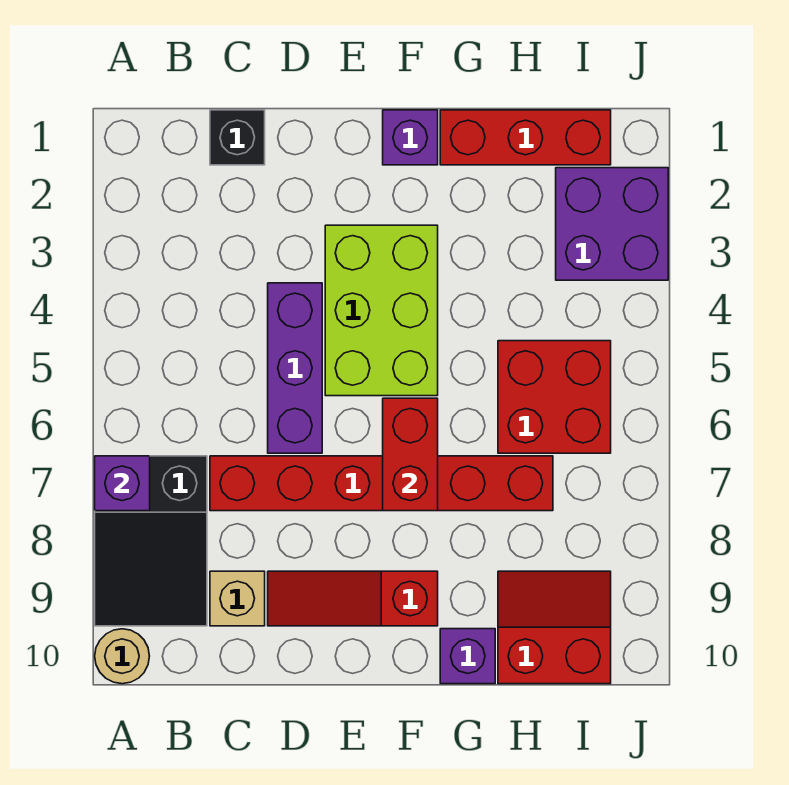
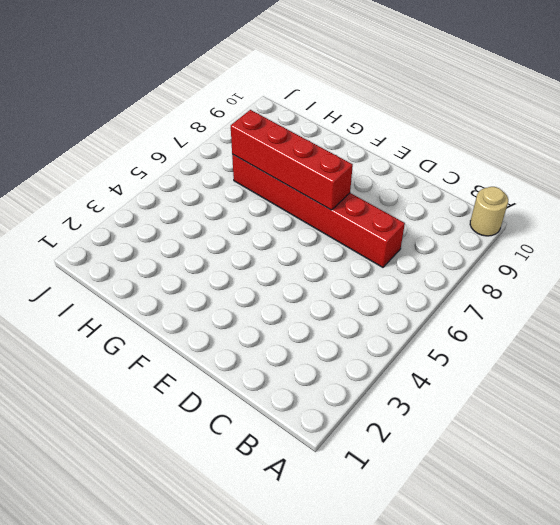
red 1x4 brick [231,110,353,210] -> red 1x2 brick [383,398,438,511]
none -> black 2x3 slope [95,456,207,626]
none -> black 1x1 brick [210,110,265,165]
none -> tan 1x1 brick [210,571,265,626]

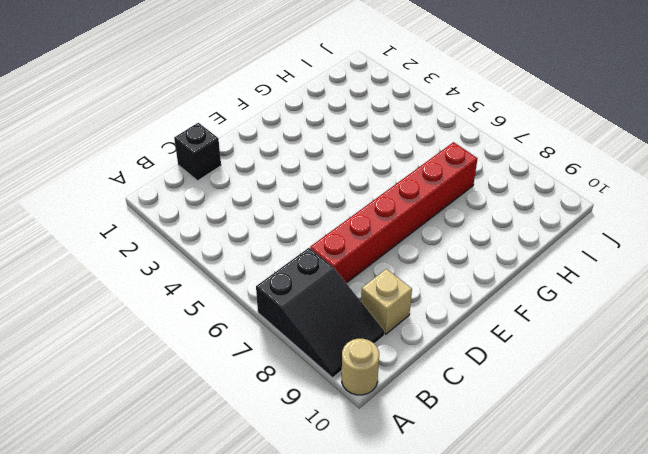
none -> purple 1x3 brick [268,283,322,453]
none -> red 1x3 slope [268,571,438,626]
none -> lime 2x3 brick [325,225,438,396]

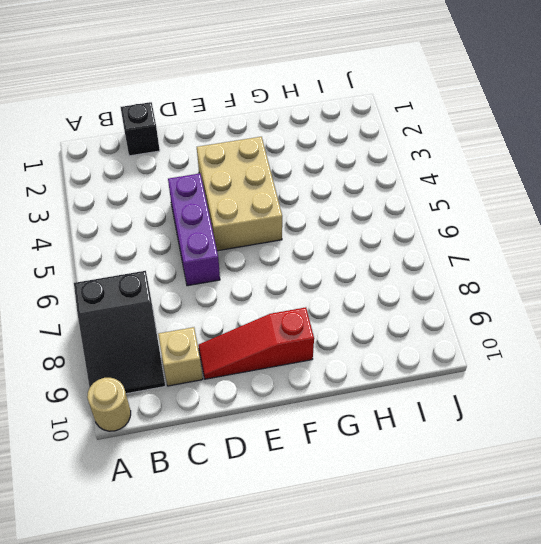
tan 2x3 brick [197,137,282,251] -> lime 2x3 brick [325,225,438,396]
none -> red 1x6 brick [210,456,553,511]
none -> purple 1x1 brick [383,110,438,165]
none -> red 1x3 brick [440,110,611,165]

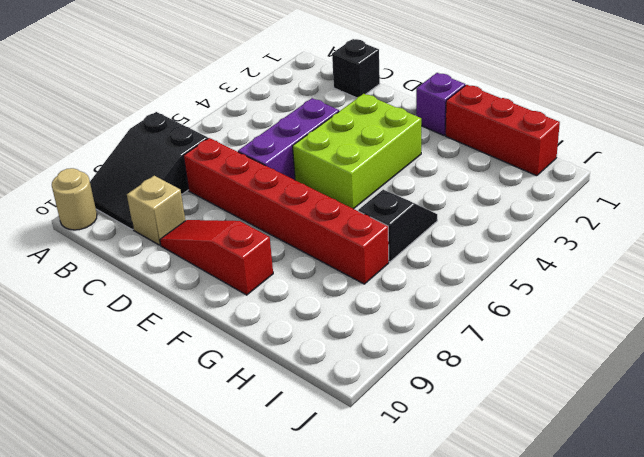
black 1x2 slope [358,190,437,262] -> red 2x2 brick [498,341,611,453]
none -> purple 1x1 brick [440,629,495,684]
none -> red 2x2 slope [498,571,611,684]
none -> purple 2x2 brick [556,168,668,280]

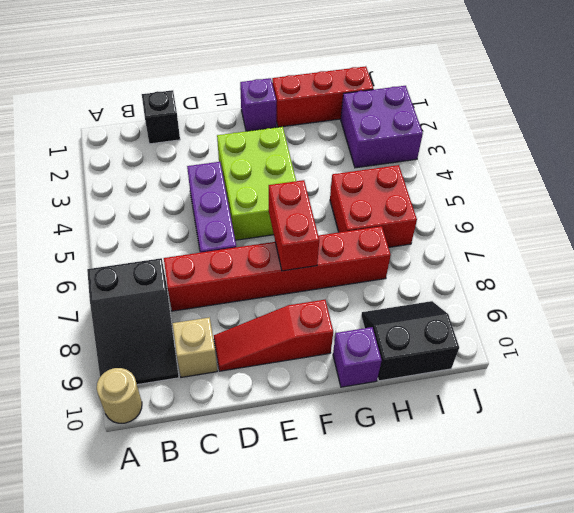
black 2x2 slope [361,301,459,381] -> red 2x2 slope [498,571,611,684]
none -> purple 1x1 brick [95,456,150,511]

